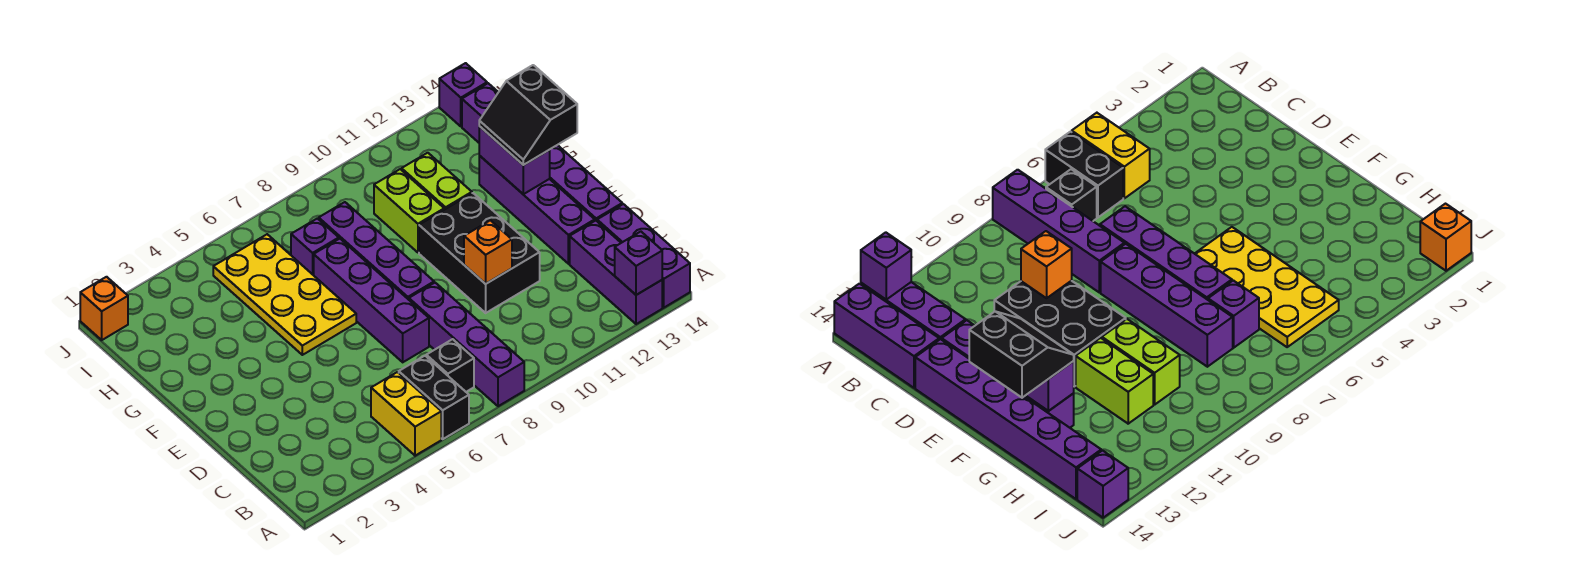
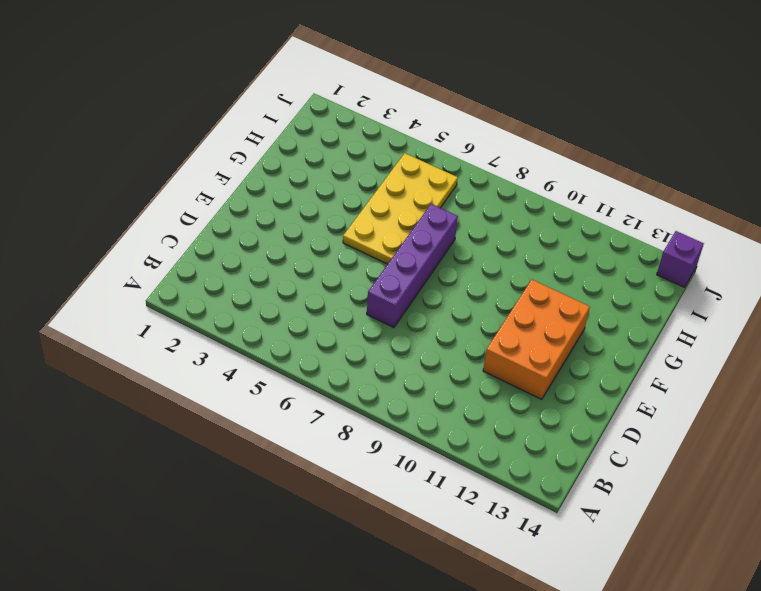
orange 2x3 brick [483,280,590,399] -> black 2x3 brick [419,193,540,313]
none -> yellow 1x2 brick [371,372,441,456]
none -> black 1x2 brick [399,356,469,439]
none -> purple 1x4 brick [409,283,524,406]

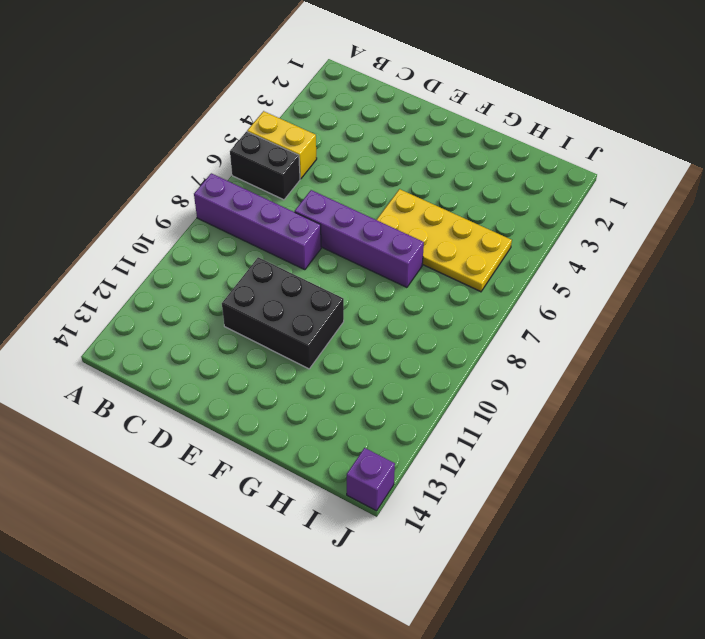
none -> purple 1x3 brick [570,221,662,324]
none -> purple 1x3 brick [597,204,690,308]
none -> black 1x1 brick [426,339,474,392]

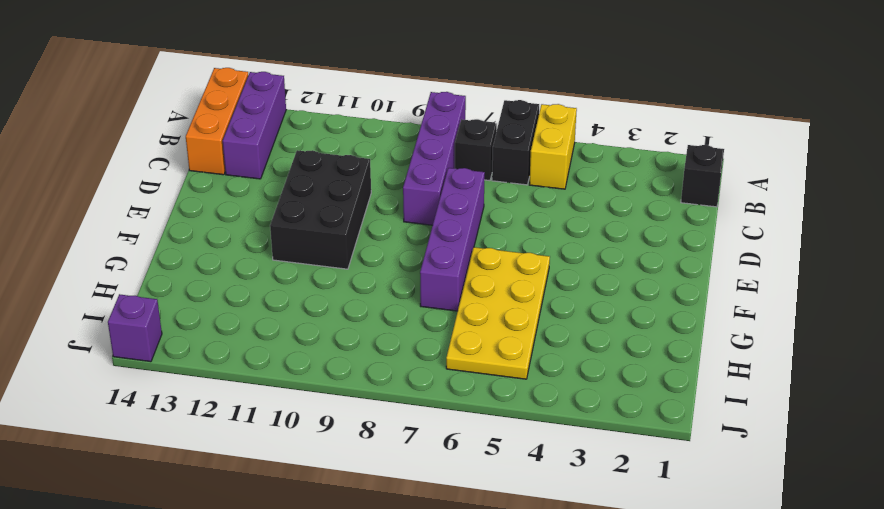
orange 1x3 brick [186,68,248,175] -> purple 1x3 brick [597,204,690,308]
black 1x1 brick [681,145,724,207] -> none
none -> purple 1x4 brick [479,156,595,264]
none -> purple 1x6 brick [462,83,622,221]
none -> purple 1x4 brick [319,202,434,300]

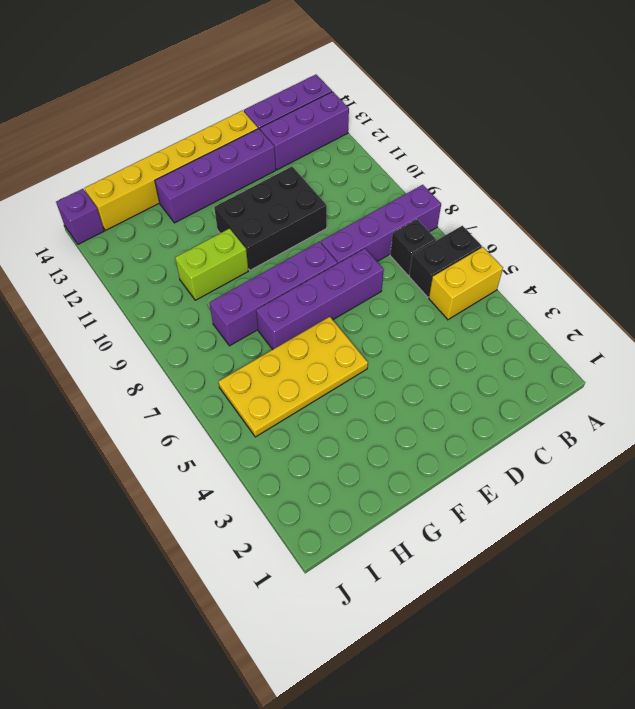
yellow 1x6 brick [85,110,258,230] -> purple 1x6 brick [462,83,622,221]
none -> lime 1x2 brick [402,153,472,210]
none -> purple 1x1 brick [291,218,339,275]
none -> orange 1x1 brick [80,277,128,340]

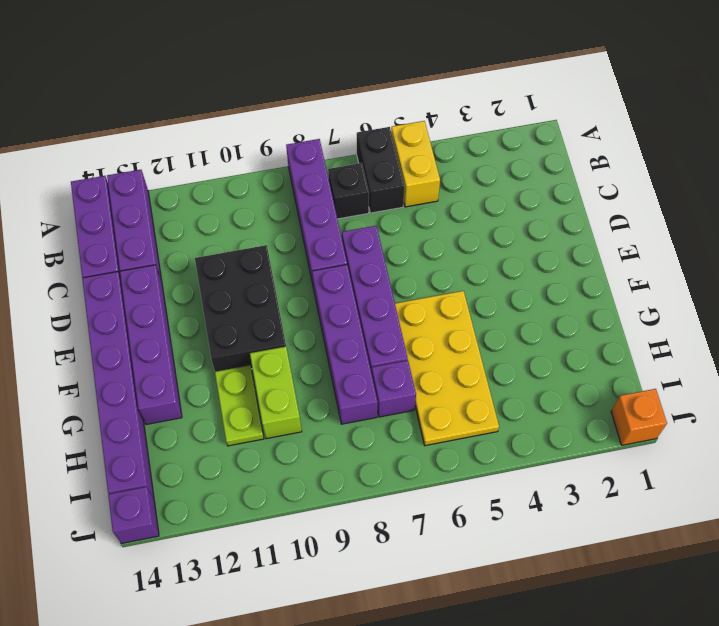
lime 1x2 plate [215,365,264,446] -> lime 1x2 brick [402,153,472,210]
none -> purple 1x1 brick [615,232,662,295]
none -> orange 1x1 brick [464,220,512,284]
none -> purple 1x2 brick [479,126,550,194]

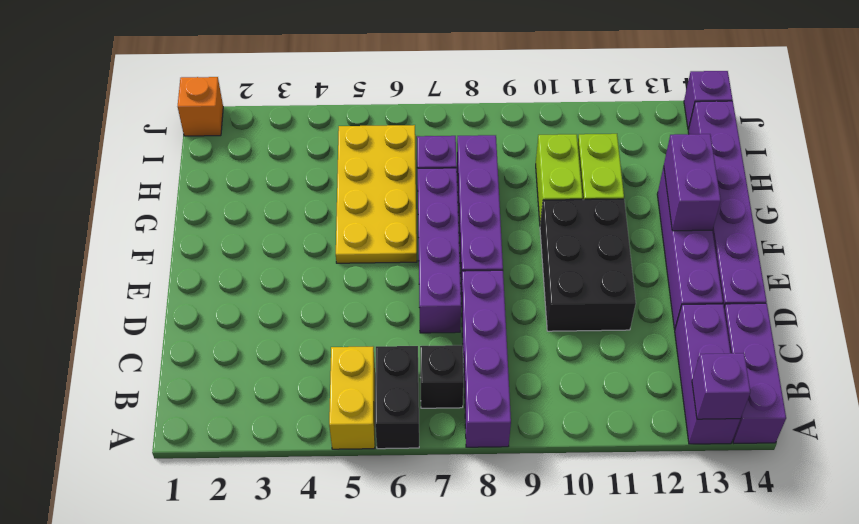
none -> orange 1x1 brick [464,220,512,284]
none -> black 2x2 slope [479,65,577,165]

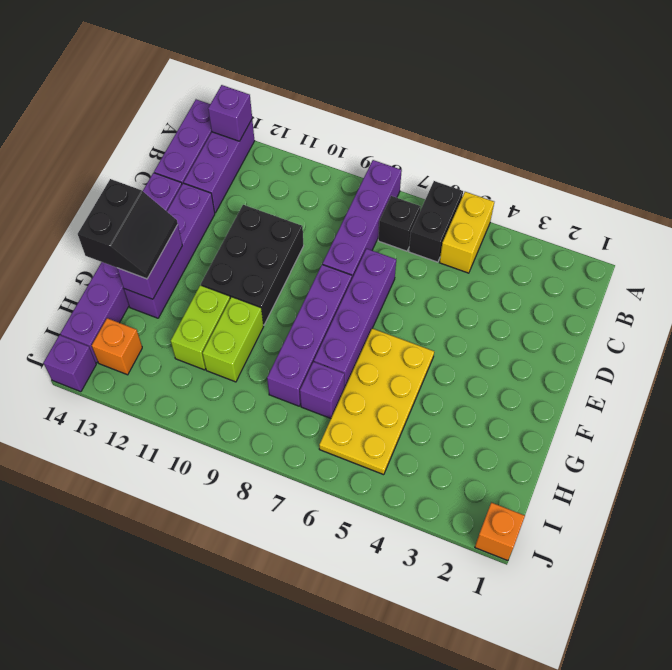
orange 1x1 brick [92,318,142,375] -> orange 1x1 brick moved to [464,220,512,284]

